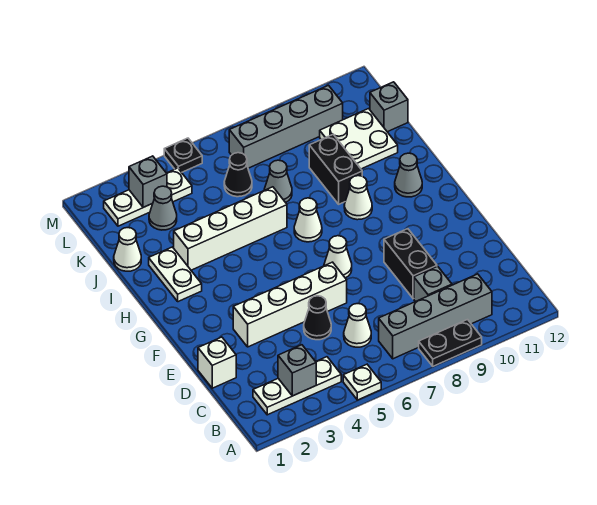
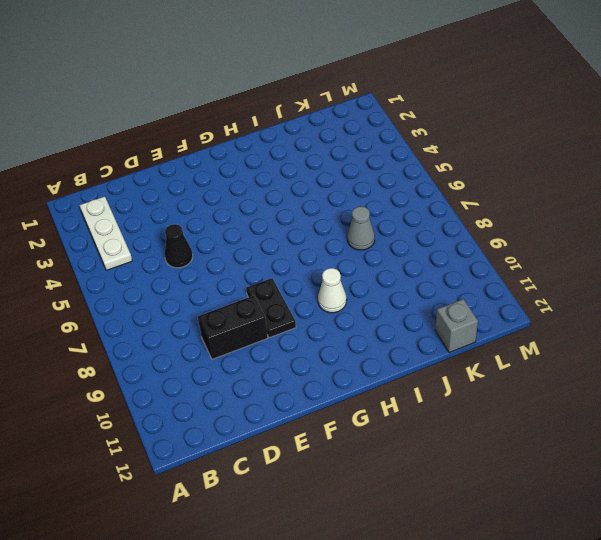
black 1x2 plate [246,278,296,338] -> black 1x2 plate moved to [419,320,482,366]
none -> white 1x1 plate [343,364,381,400]
none -> grey 1x4 brick [379,274,492,359]
none -> white 1x1 cone [344,304,371,347]

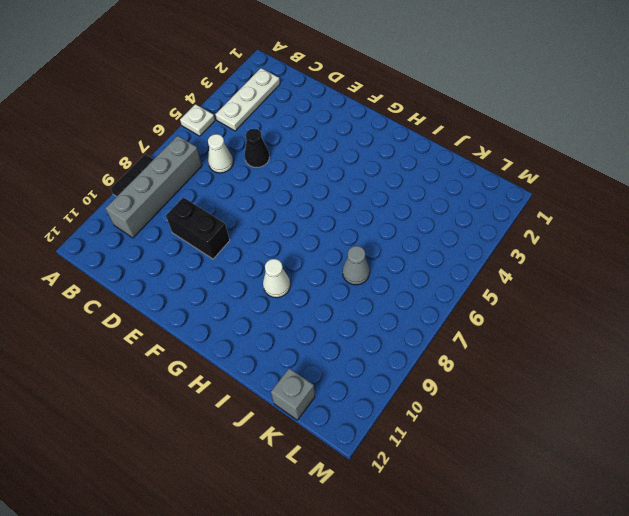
none -> grey 1x1 brick [414,266,452,302]
none -> white 1x1 brick [198,337,236,388]
none -> white 1x4 brick [233,262,347,347]

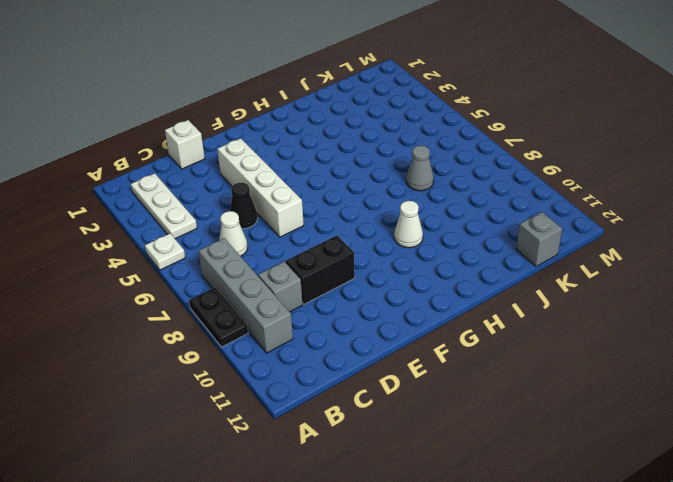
none -> white 1x1 cone [324,236,352,278]
none -> white 1x2 plate [149,247,202,302]
none -> white 1x1 cone [294,198,322,242]

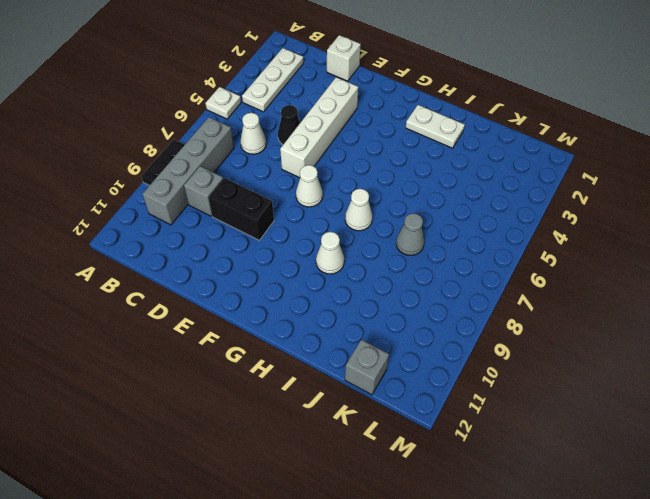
none -> grey 1x1 cone [395,153,422,197]
none -> white 1x4 brick [174,187,287,270]
none -> black 1x2 brick [309,135,362,204]

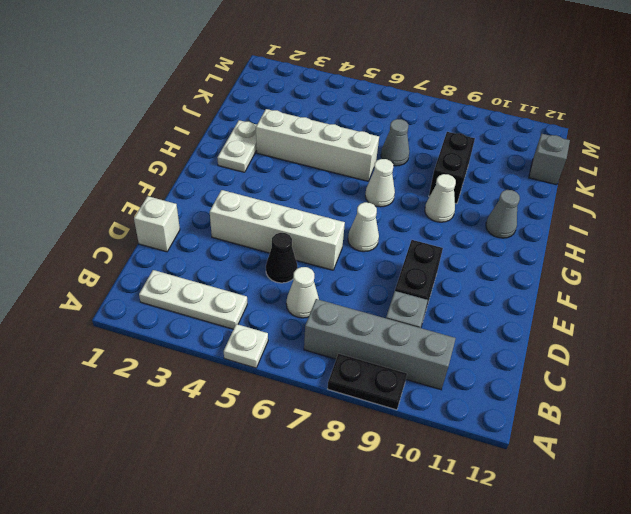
none -> white 1x1 cone [114,228,141,271]
none -> white 2x2 plate [320,109,398,169]
none -> grey 1x1 cone [149,186,177,230]

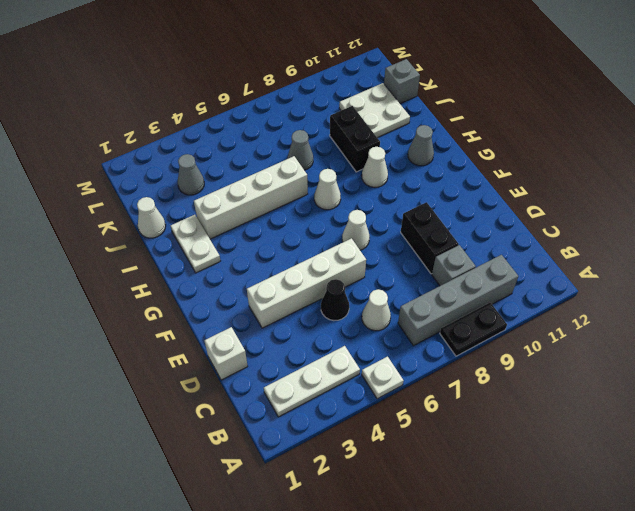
none -> black 1x1 cone [224,153,252,197]
none -> white 1x3 plate [104,168,192,226]
none -> grey 1x4 brick [229,86,343,168]

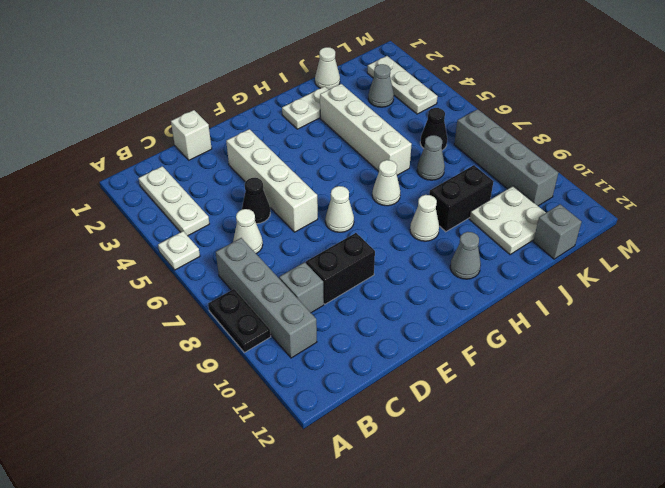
none -> black 1x1 plate [164,138,202,172]
none -> grey 1x1 brick [278,345,316,396]
none -> grey 1x1 brick [129,156,167,207]

